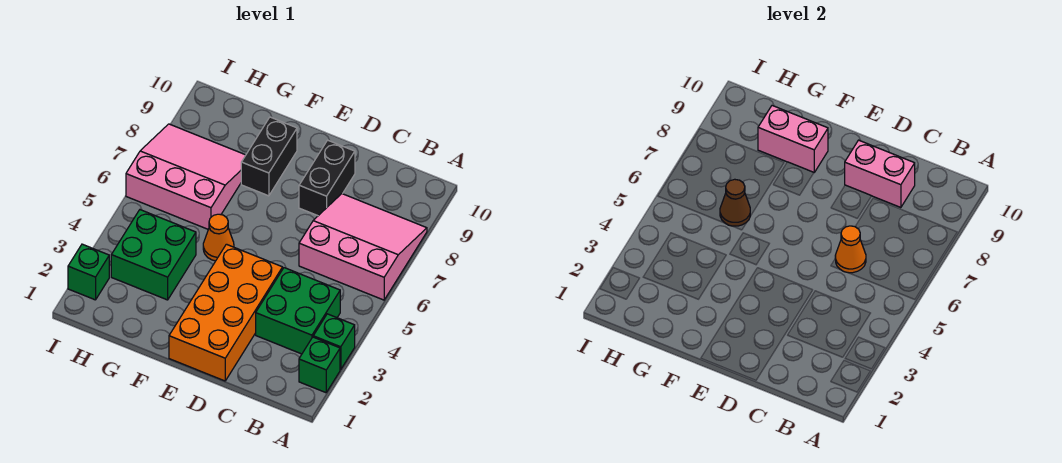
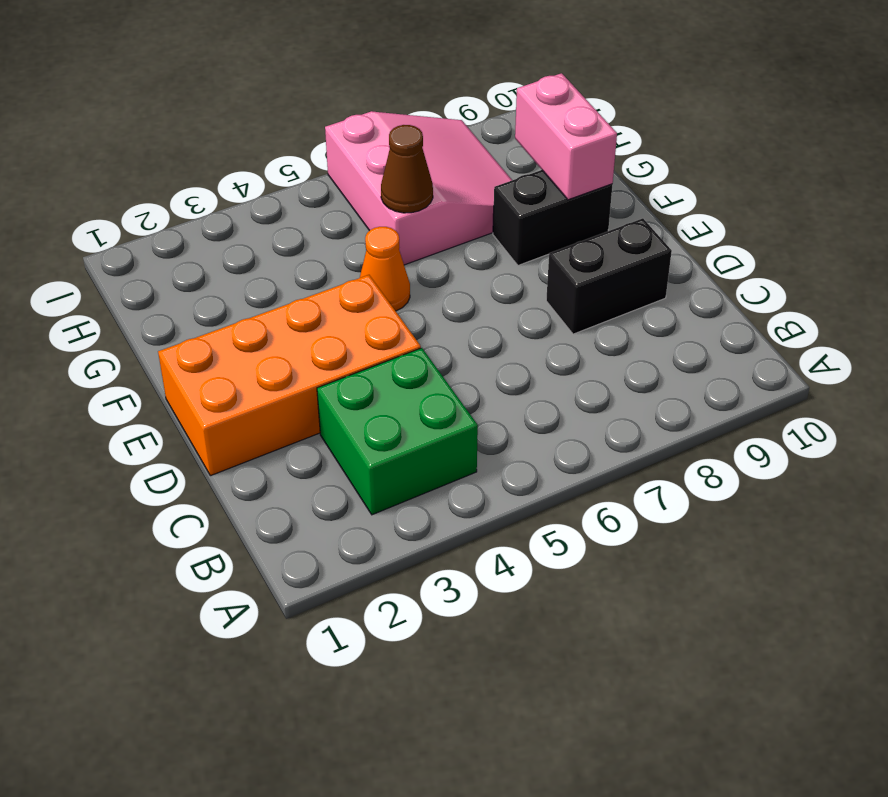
none -> green 1x1 brick [299,337,340,393]
none -> green 1x1 brick [313,314,355,370]
none -> pink 3x3 slope [299,194,427,300]

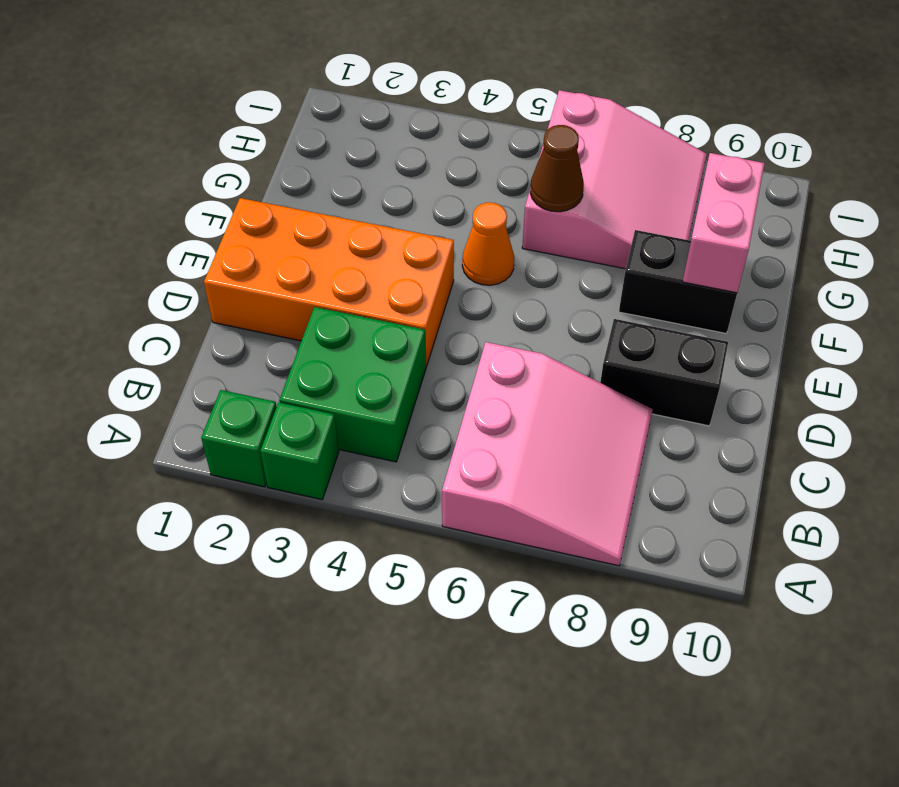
none -> green 2x2 brick [111,210,196,300]
none -> green 1x1 brick [68,244,109,300]
none -> orange 1x1 cone [835,226,866,273]

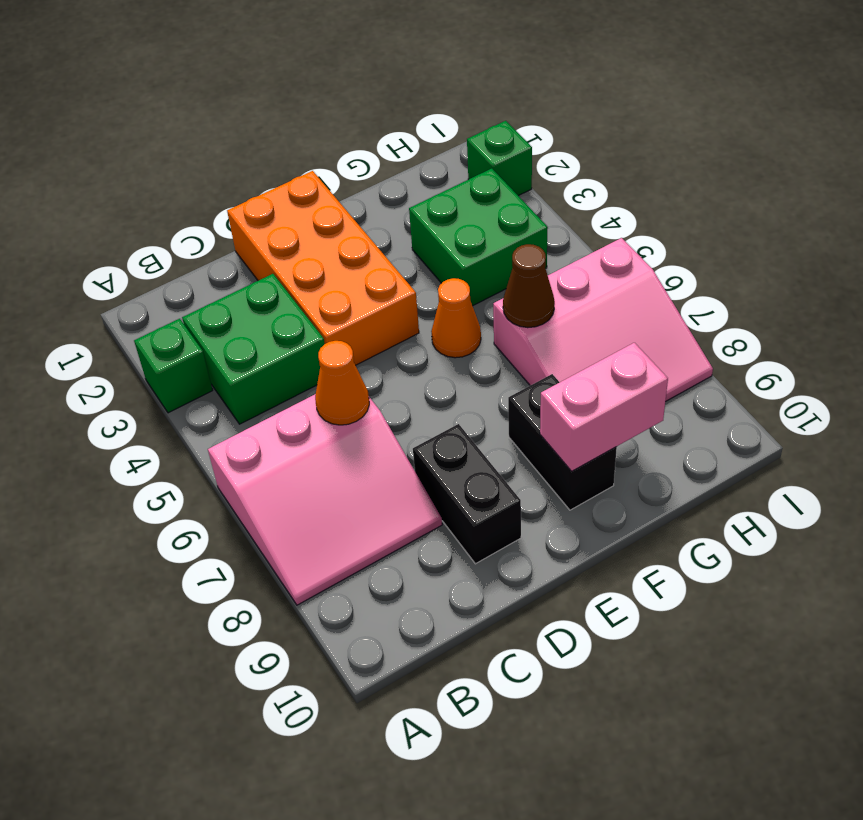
none -> green 1x1 brick [299,337,340,393]
none -> pink 1x2 brick [845,140,915,208]

